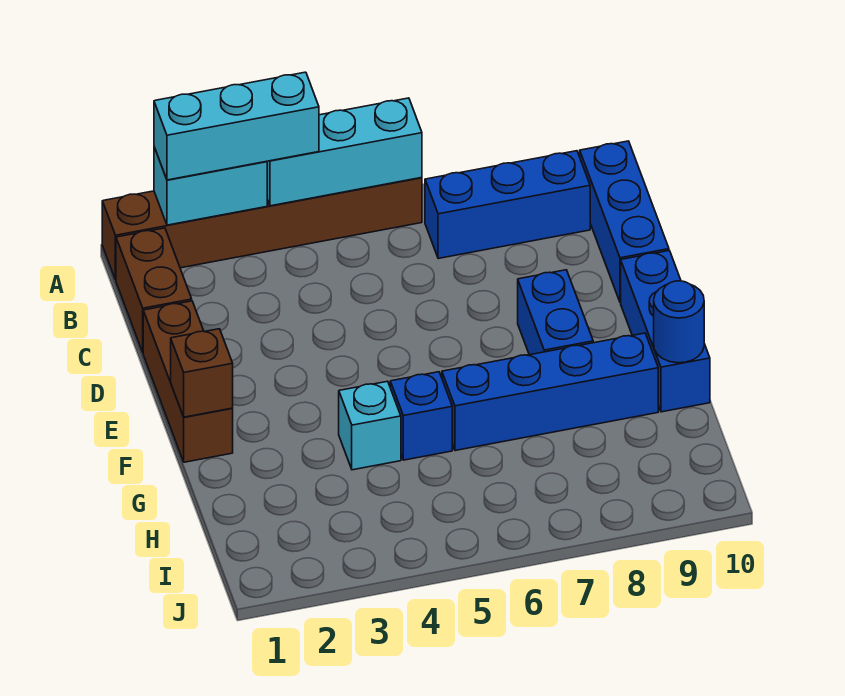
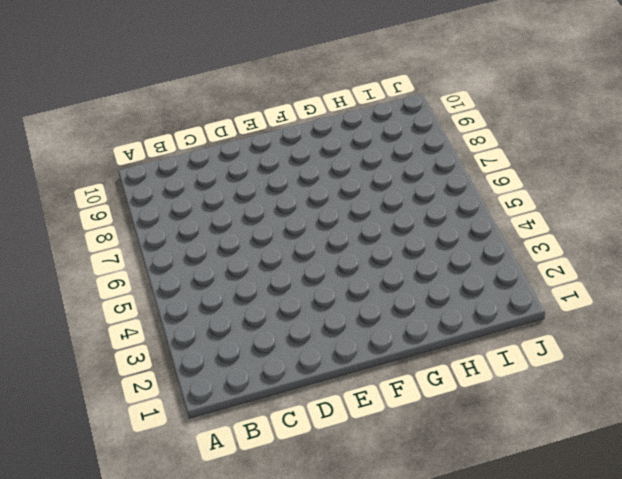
none -> brown 1x6 brick [102,178,422,280]
none -> brown 1x2 brick [116,228,192,352]
none -> blue 1x3 brick [425,151,590,259]

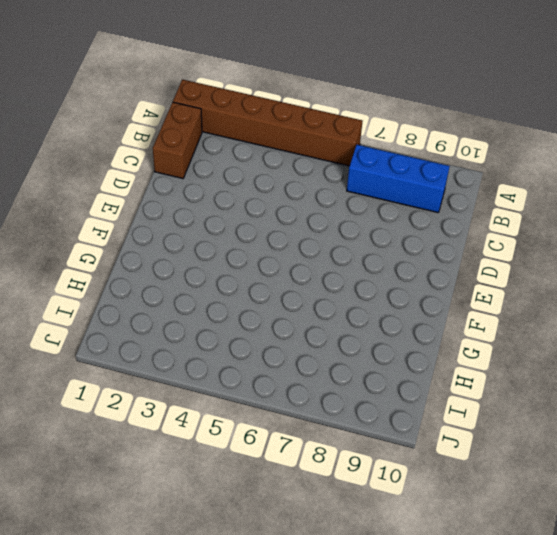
none -> blue 1x3 brick [580,141,669,302]
none -> brown 1x3 brick [143,301,233,462]
none -> blue 1x2 brick [518,270,593,355]

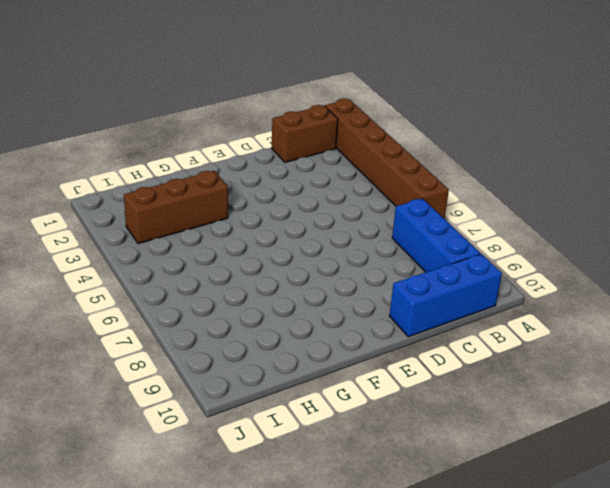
brown 1x3 brick [124,171,228,244] -> brown 1x3 brick moved to [143,301,233,462]
none -> blue 1x2 brick [518,270,593,355]
none -> blue 1x3 brick [621,251,710,412]
none -> cyan 1x1 brick [339,381,401,470]

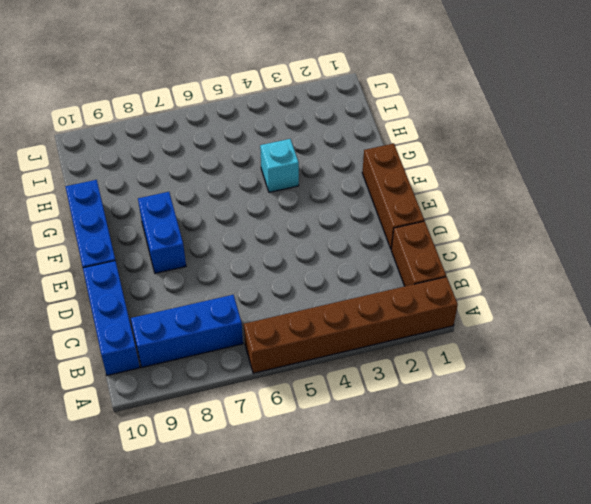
none -> blue 1x1 brick [390,372,452,460]
none -> blue 1x4 brick [442,333,658,451]
none -> cyan 1x2 brick [154,147,267,225]

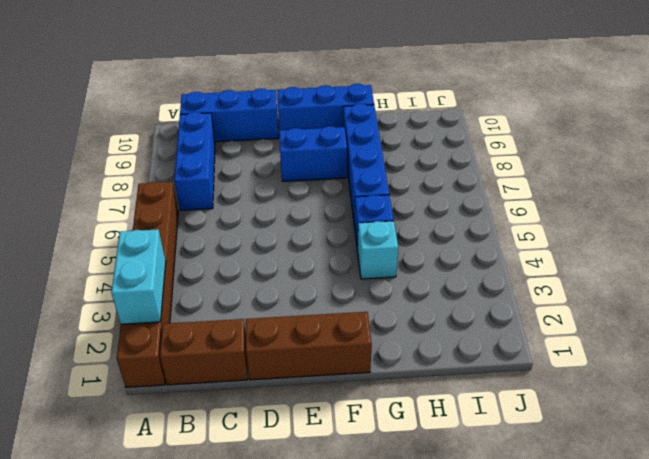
none -> cyan 1x3 brick [267,98,422,206]
none -> brown 1x1 brick [171,329,233,417]
none -> blue 1x1 round brick [654,281,704,363]

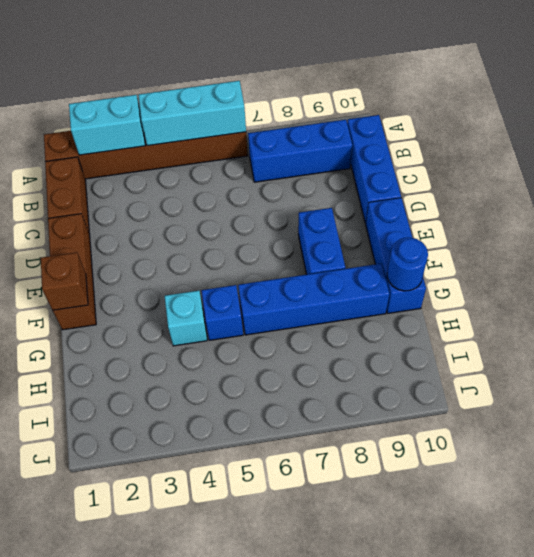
none -> cyan 1x3 brick [154,72,319,180]

